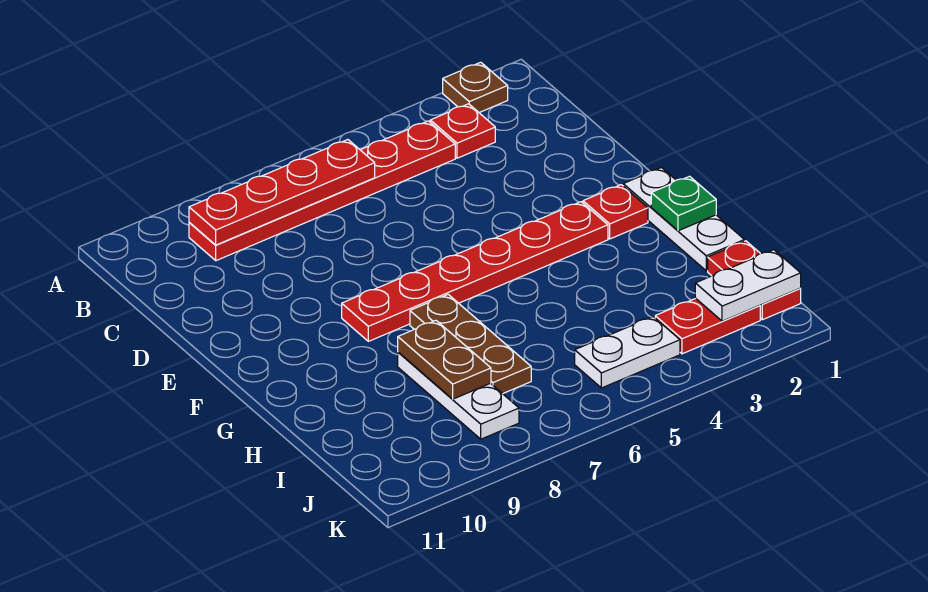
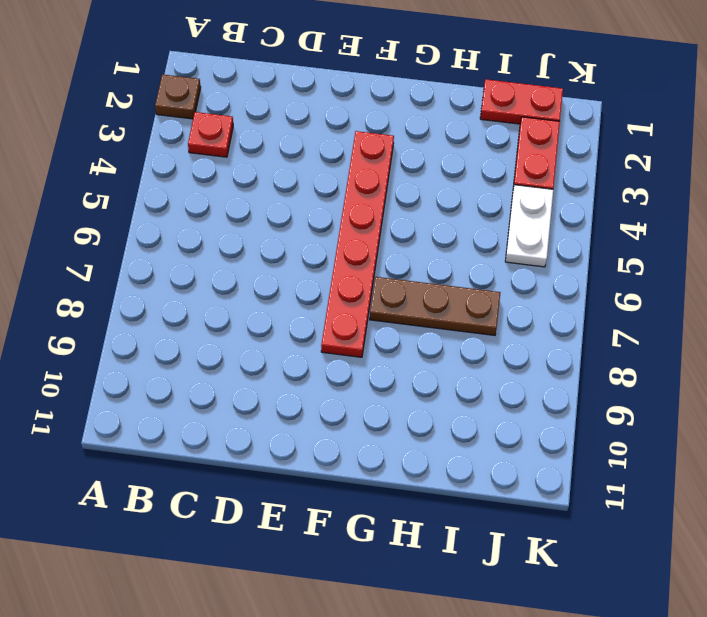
none -> red 1x6 plate [189,121,455,261]
none -> white 1x3 plate [623,168,744,271]
none -> red 1x1 plate [583,185,648,239]

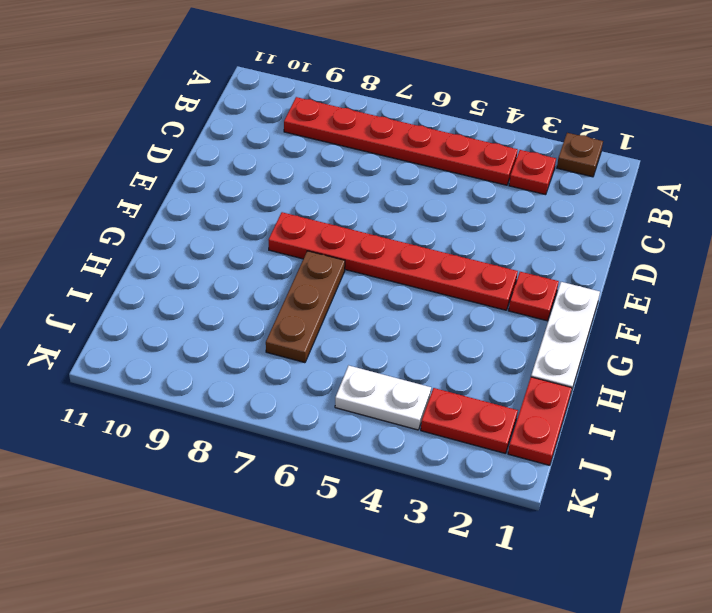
none -> white 1x3 plate [398,352,519,439]
none -> red 1x4 plate [189,140,375,245]
none -> green 1x1 plate [651,176,716,231]

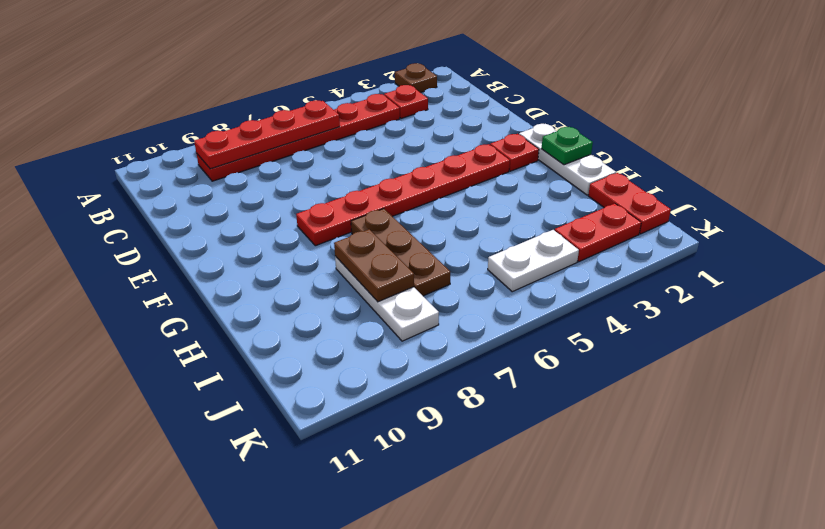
none -> white 1x2 plate [695,250,801,321]

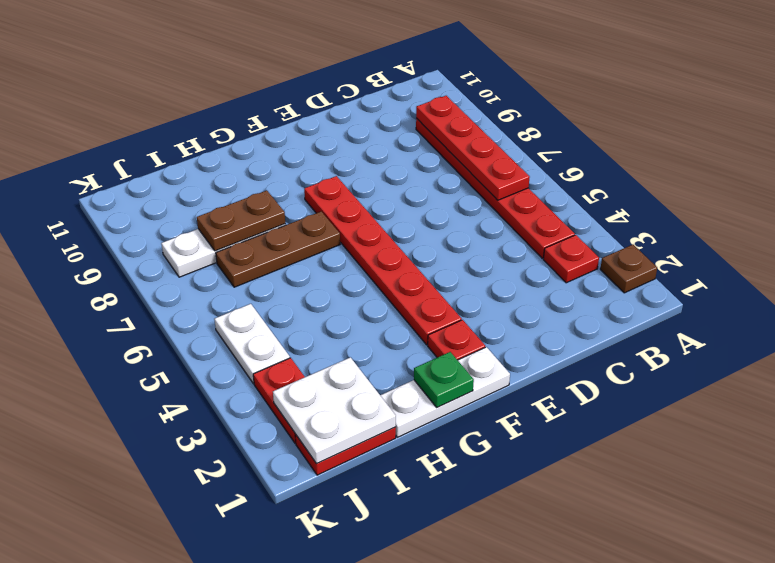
white 2x2 plate [273,357,396,464] -> white 1x2 plate [695,250,801,321]

